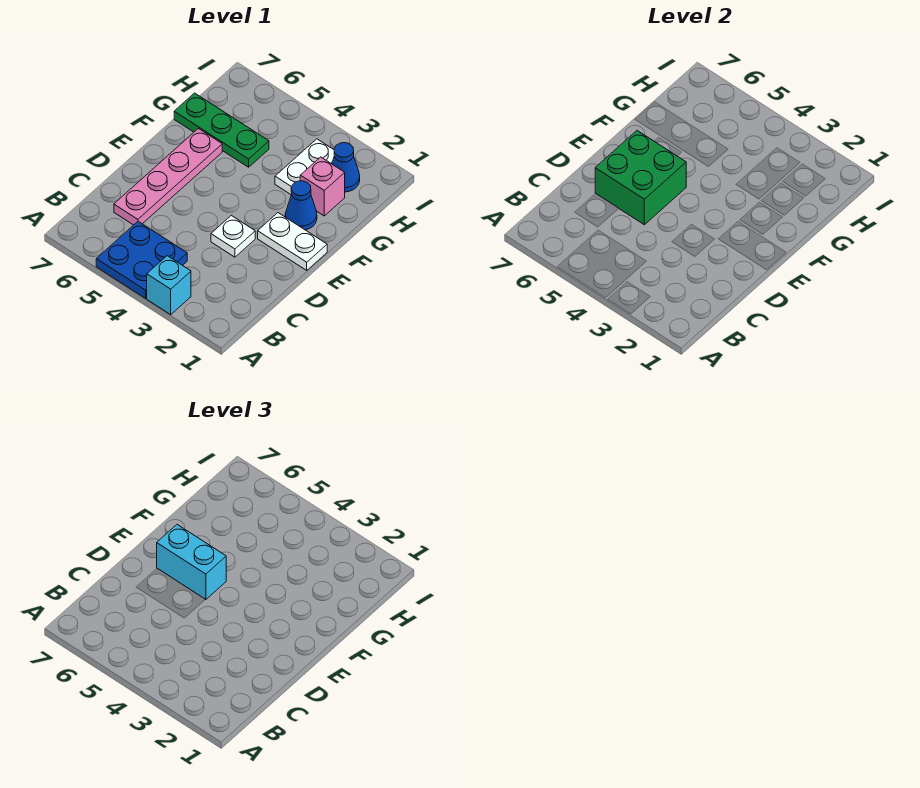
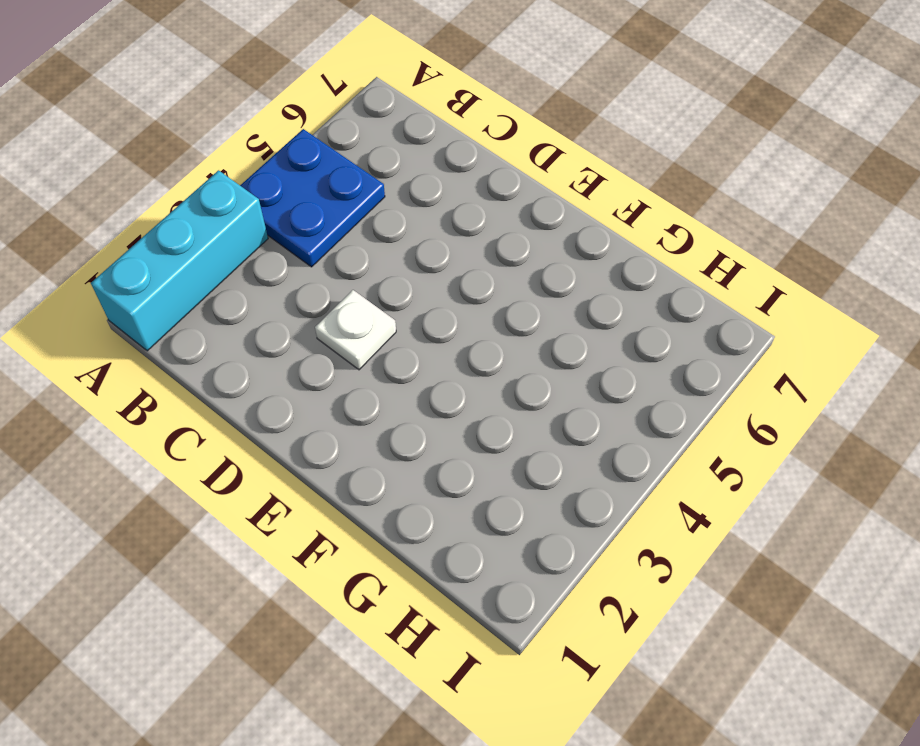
cyan 1x3 brick [91,170,268,351] -> cyan 1x1 brick [147,256,191,314]
none -> pink 1x4 plate [114,129,222,225]
none -> white 1x2 plate [258,213,327,270]
none -> blue 1x1 cone [285,181,317,230]

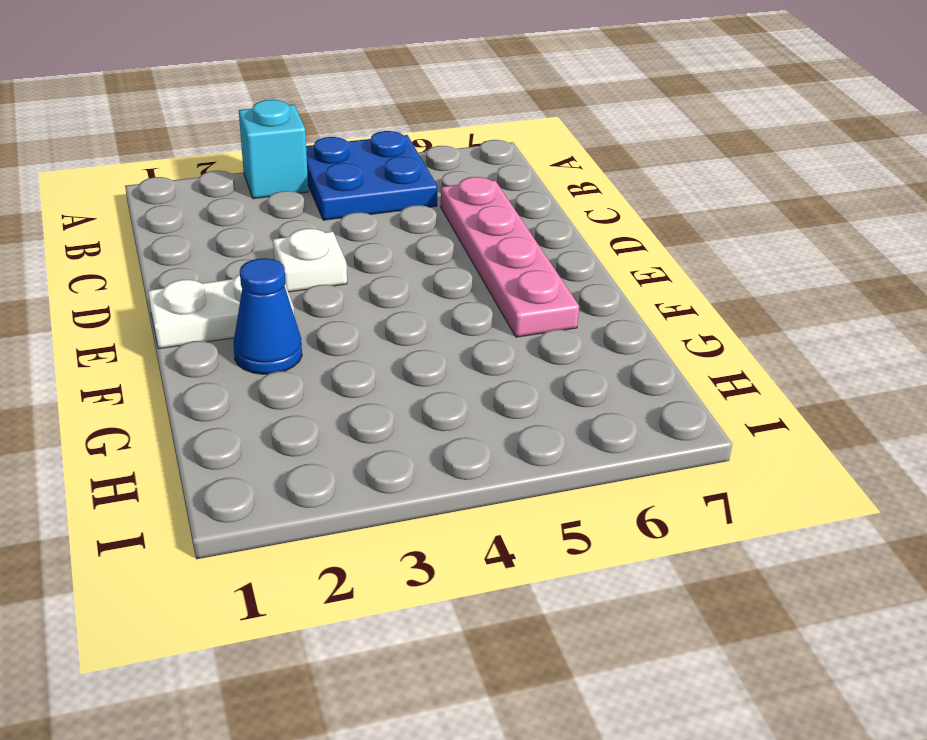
none -> pink 1x1 brick [300,157,345,216]
none -> white 1x2 plate [275,139,334,195]
none -> green 1x3 plate [174,93,269,167]

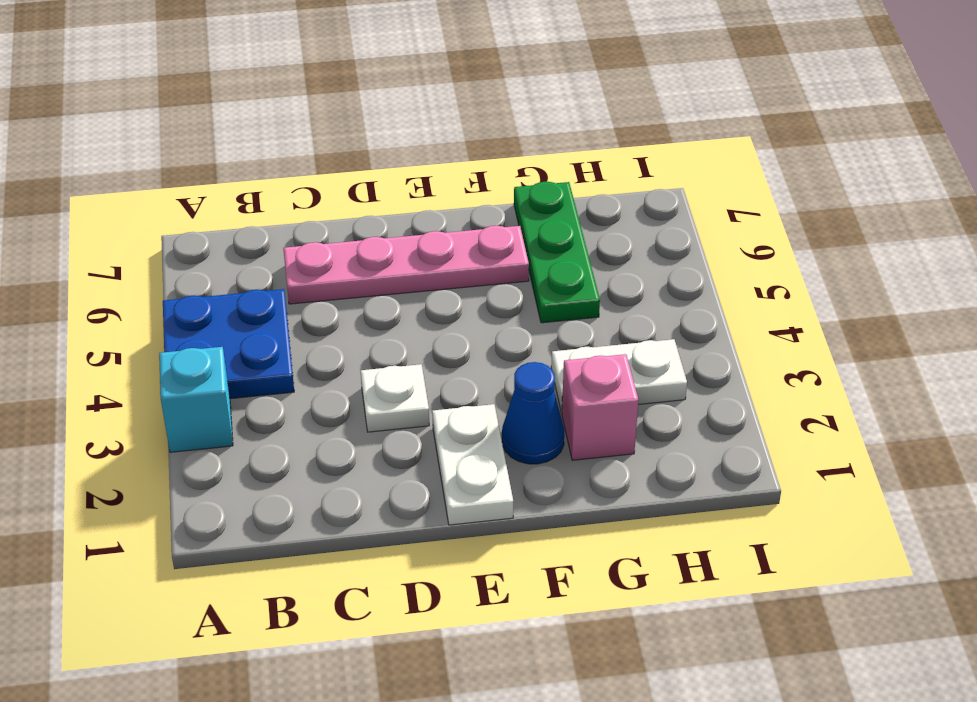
none -> blue 1x1 cone [332,143,360,192]
none -> green 2x2 brick [595,131,686,225]
none -> cyan 1x2 brick [157,525,226,600]

